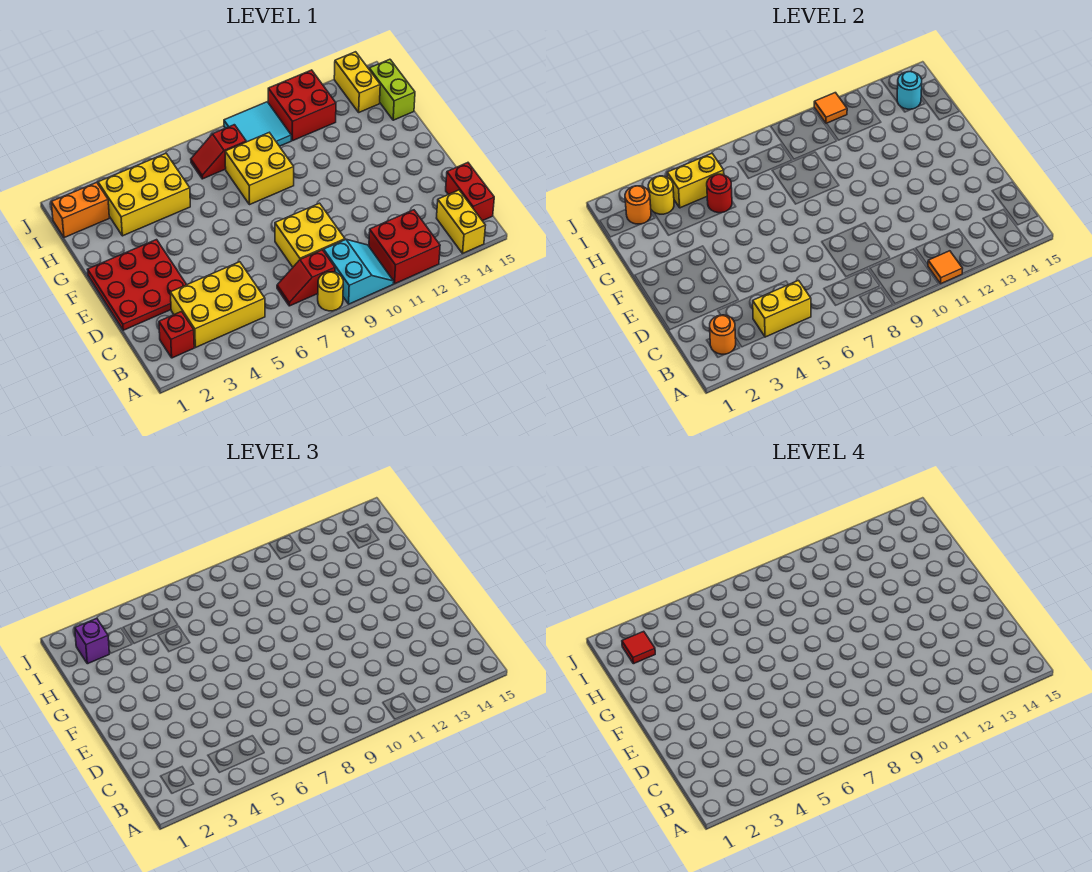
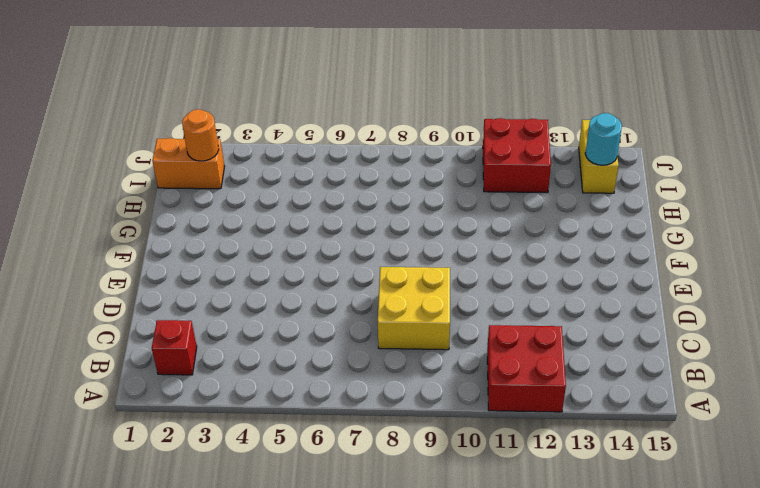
none -> yellow 1x1 round brick [318,272,343,311]
none -> cyan 2x2 slope [324,240,394,304]
none -> yellow 1x2 brick [437,190,485,253]

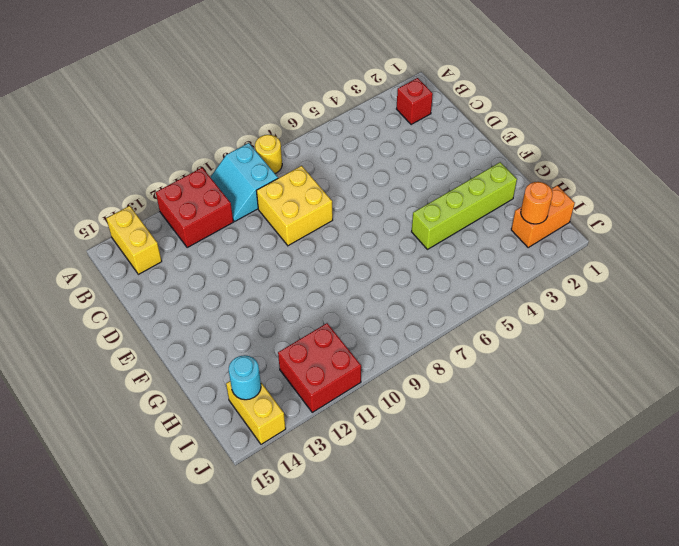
lime 1x4 brick [412,162,517,249] -> none
none -> yellow 2x3 brick [170,262,265,348]
none -> red 1x2 slope [277,250,335,306]
none -> red 1x2 brick [446,163,494,221]

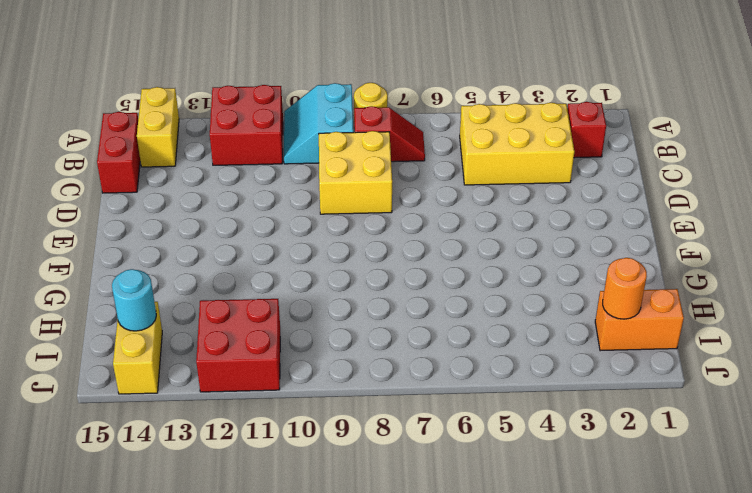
none -> red 3x3 plate [88,240,187,330]
none -> yellow 2x2 brick [225,133,294,205]
none -> yellow 2x3 brick [98,154,190,236]

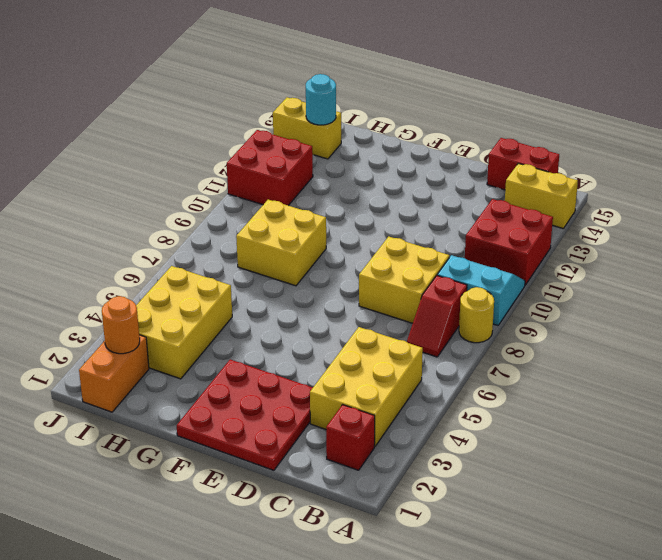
none -> lime 1x2 brick [369,59,415,120]
none -> red 1x2 slope [191,125,246,179]
none -> cyan 2x2 tile [224,102,291,146]

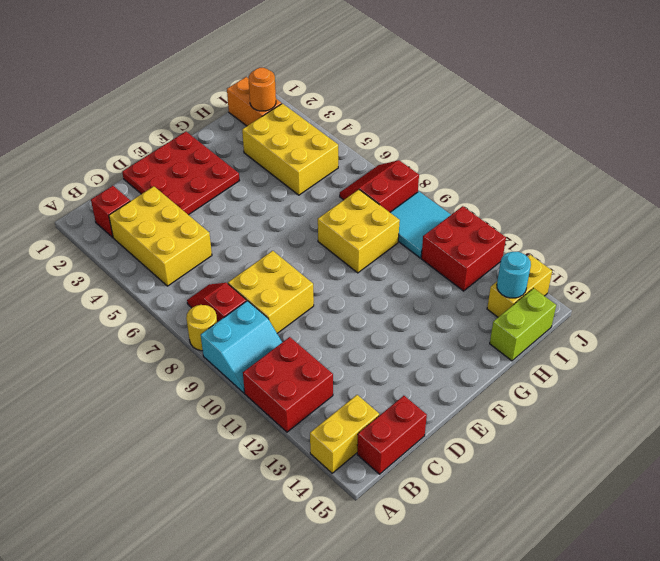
red 2x2 slope [340,160,419,212] -> red 1x2 slope [191,125,246,179]
none -> orange 1x1 tile [928,251,963,284]
none -> orange 1x1 round brick [710,315,736,354]
none -> yellow 1x2 brick [753,280,811,337]

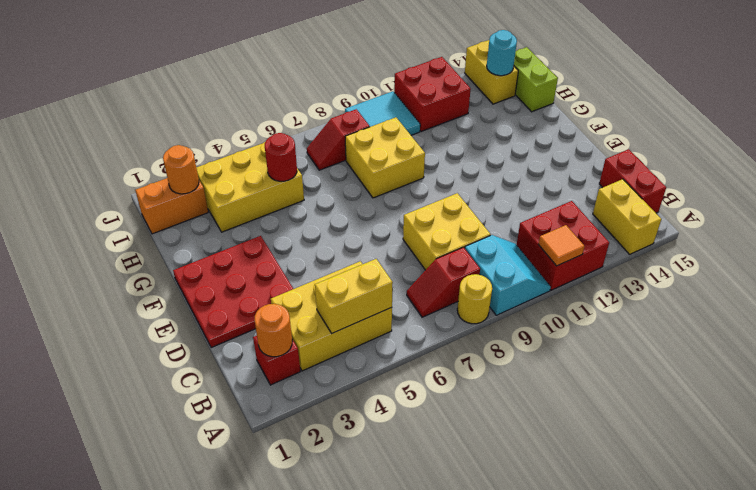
none -> yellow 1x1 round brick [648,176,674,214]
none -> yellow 1x2 brick [667,154,724,208]
none -> orange 1x1 tile [814,93,847,124]

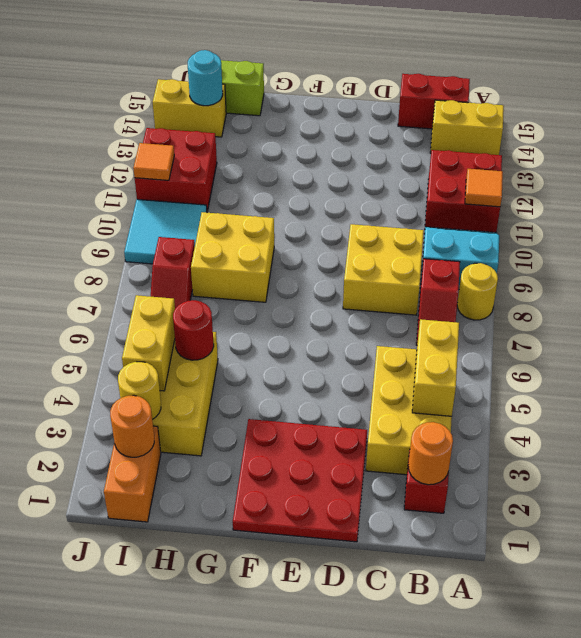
none -> purple 1x1 brick [75,618,109,664]
none -> red 1x1 tile [622,631,655,664]

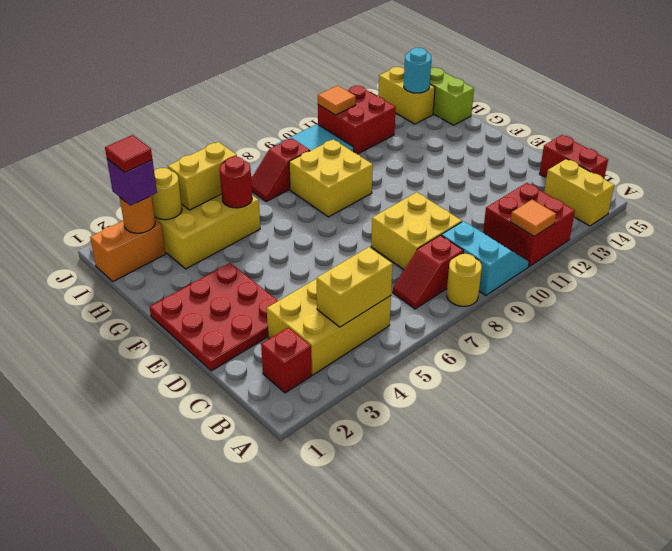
none -> orange 1x1 round brick [710,315,736,354]

